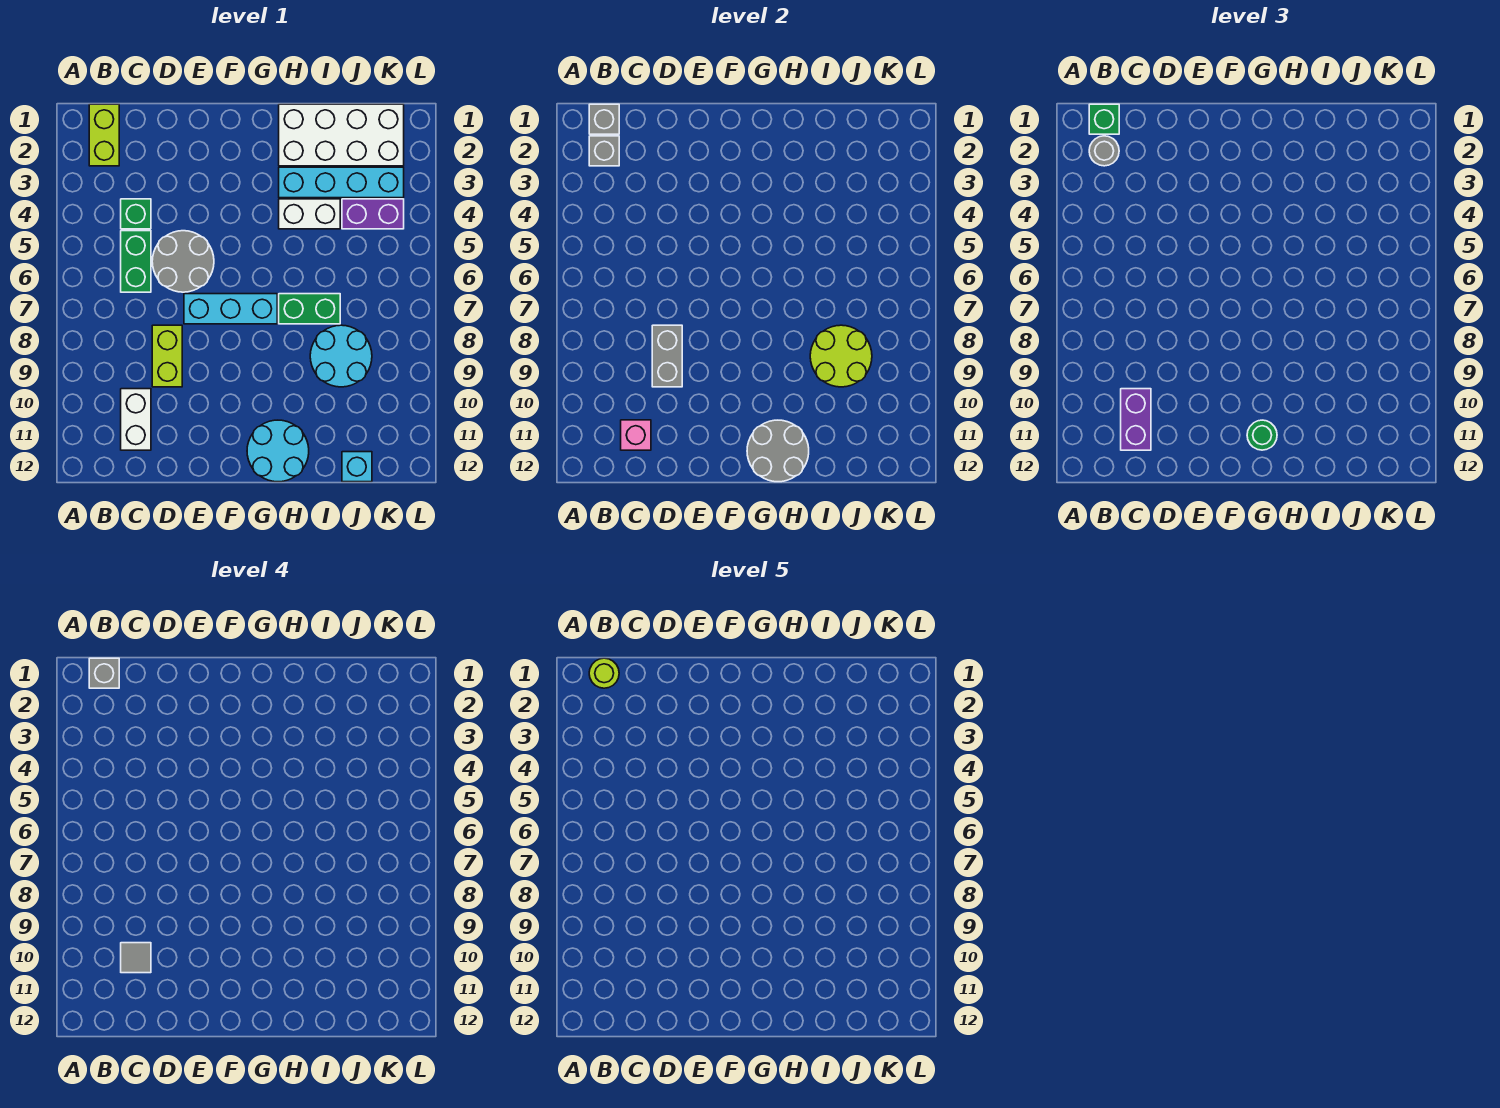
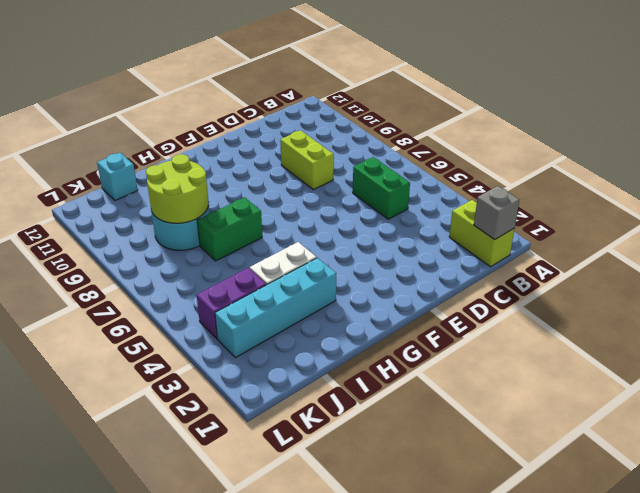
none -> green 1x1 brick [121,199,151,229]
none -> white 1x2 brick [121,389,151,450]
none -> grey 2x2 round brick [152,231,214,292]

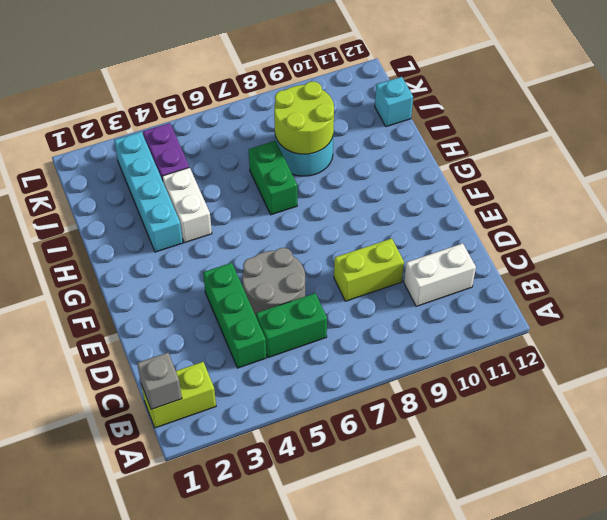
green 1x3 brick [203,263,266,368] -> green 1x1 brick [121,199,151,229]
none -> cyan 1x3 brick [184,294,277,324]
none -> cyan 2x2 round brick [247,420,309,482]
none -> white 2x4 brick [279,104,404,166]

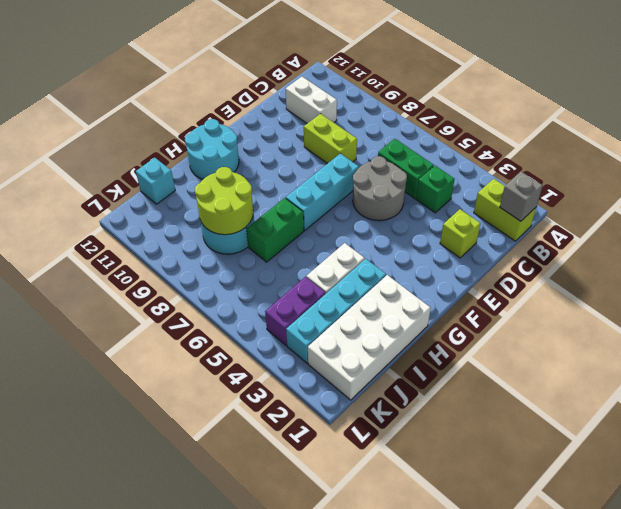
lime 1x1 brick [440,209,481,258] -> none
none -> grey 1x1 brick [589,136,619,166]
none -> pink 1x1 brick [621,420,651,450]
none -> grey 1x2 brick [652,325,682,387]

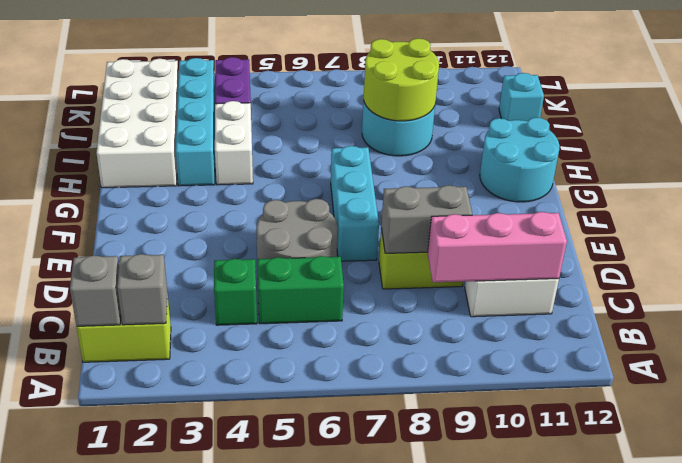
pink 1x3 brick [427,212,567,282] -> pink 1x1 brick [621,420,651,450]
none -> green 1x2 brick [279,294,340,324]
none -> grey 2x2 round brick [747,420,809,482]
none -> green 1x1 brick [1089,104,1119,134]

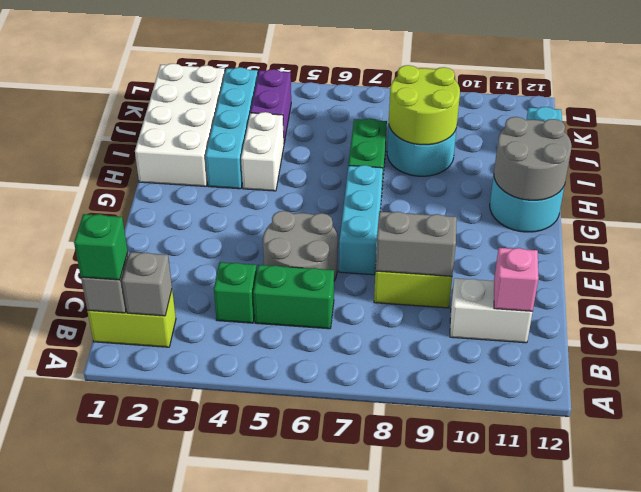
none -> grey 1x1 round brick [1089,136,1119,166]
none -> purple 1x2 brick [1121,389,1151,450]
none -> green 1x1 round brick [1247,420,1277,450]

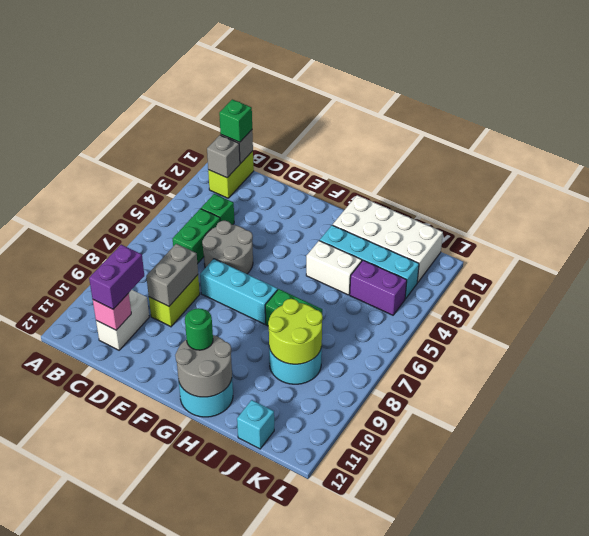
none -> grey 1x1 round brick [1089,136,1119,166]
none -> grey 1x1 brick [89,658,119,688]
none -> grey 1x1 tile [121,943,151,973]

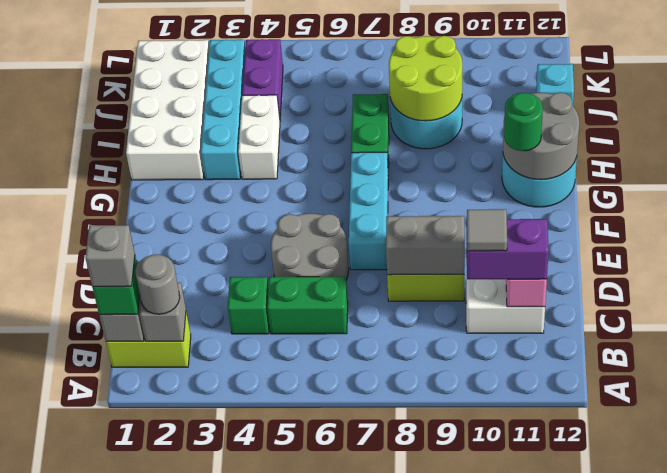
none -> lime 1x1 round brick [589,658,619,688]

